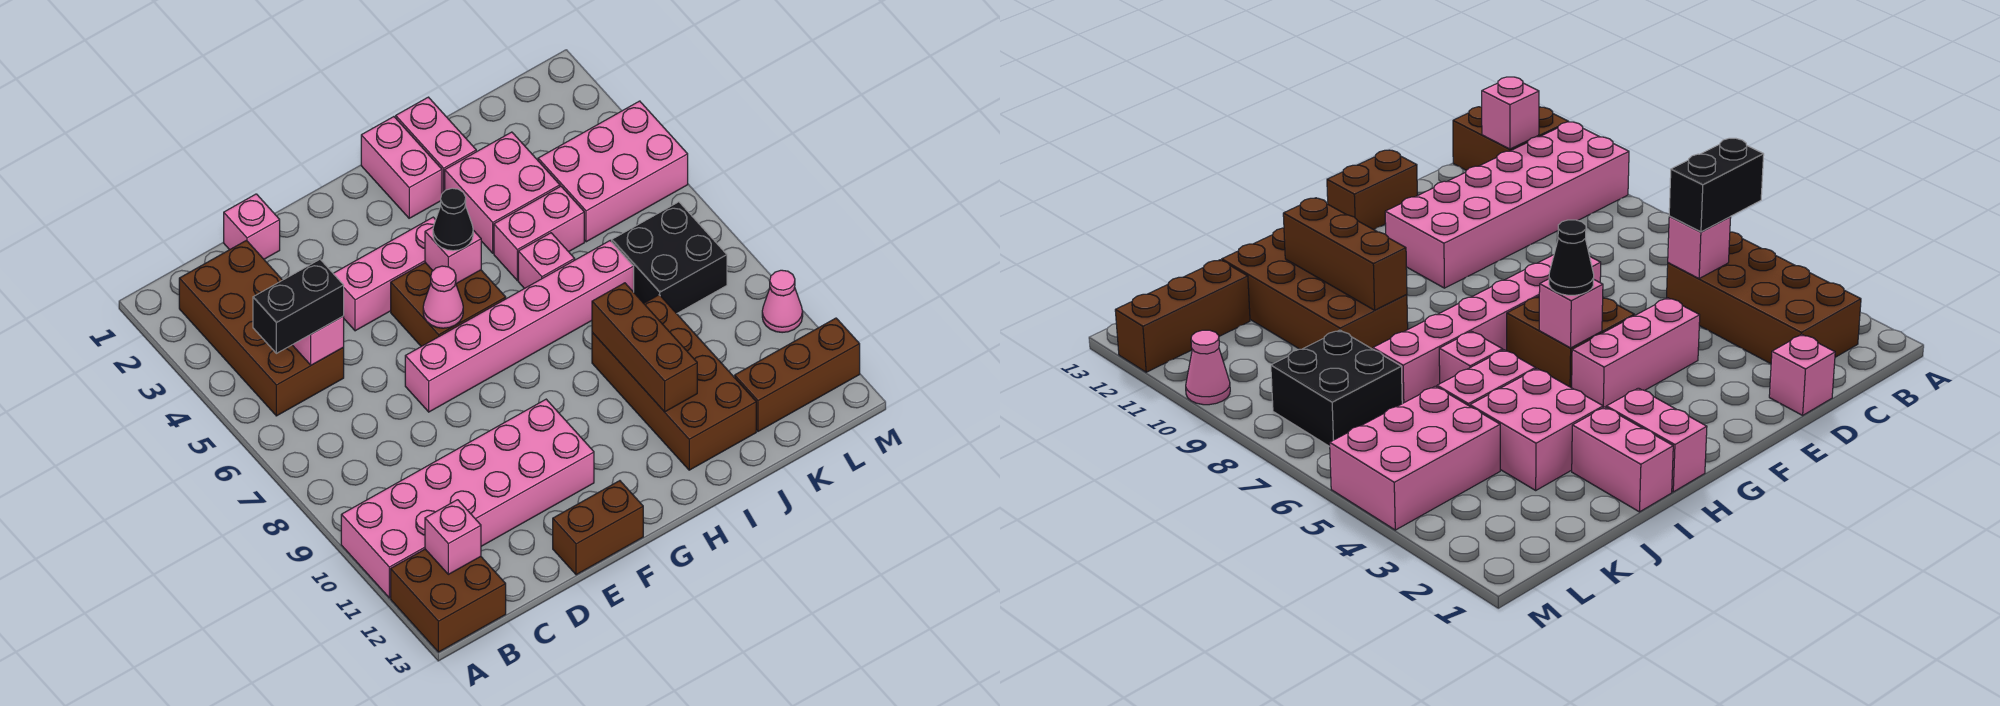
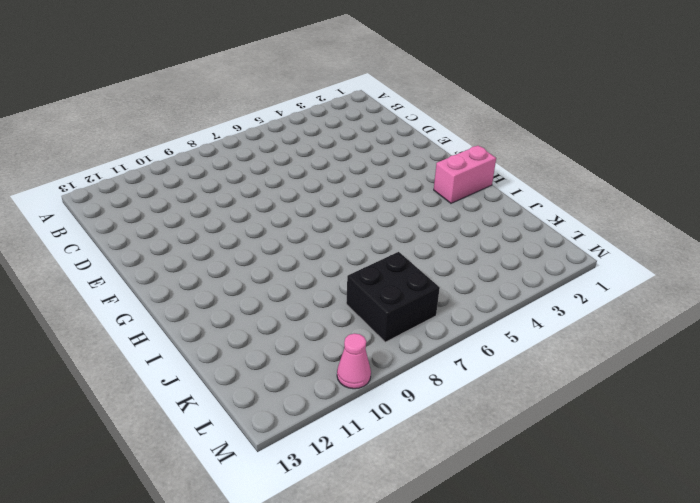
none -> pink 2x6 brick [341,399,594,598]
none -> brown 2x2 brick [391,549,506,652]
none -> brown 2x4 brick [179,240,344,416]

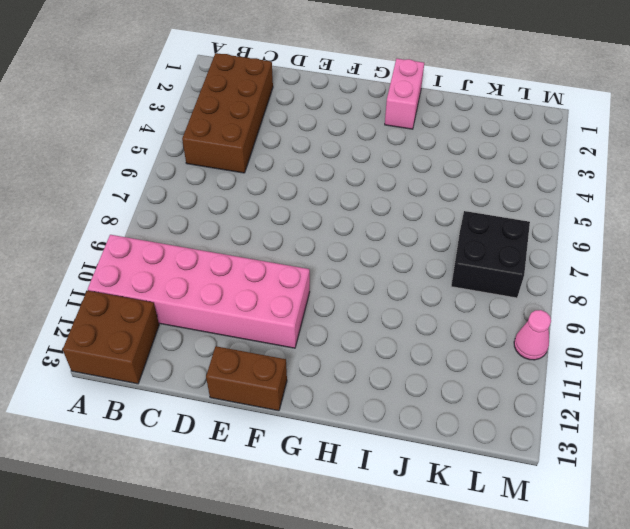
none -> pink 1x1 brick [224,194,280,259]
none -> pink 1x3 brick [333,217,435,331]
none -> pink 1x6 brick [405,241,634,412]

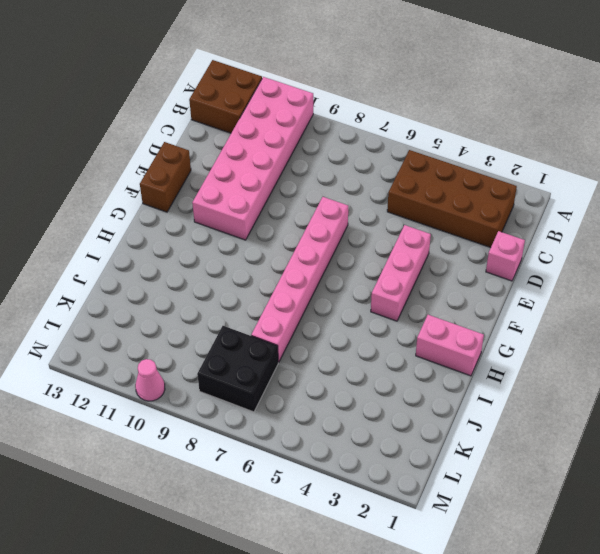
none -> brown 2x2 brick [391,263,506,346]
none -> pink 1x2 brick [396,97,476,193]
none -> pink 2x2 brick [445,132,560,253]

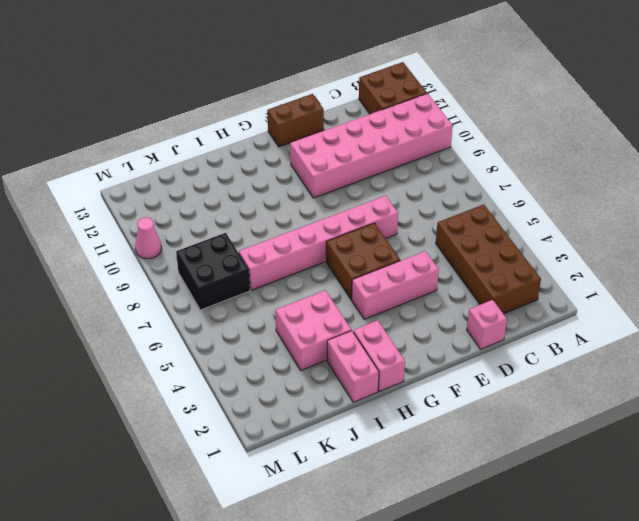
none -> pink 1x2 brick [494,186,584,280]
none -> pink 1x1 brick [518,233,575,289]
none -> brown 2x4 brick [592,295,756,470]

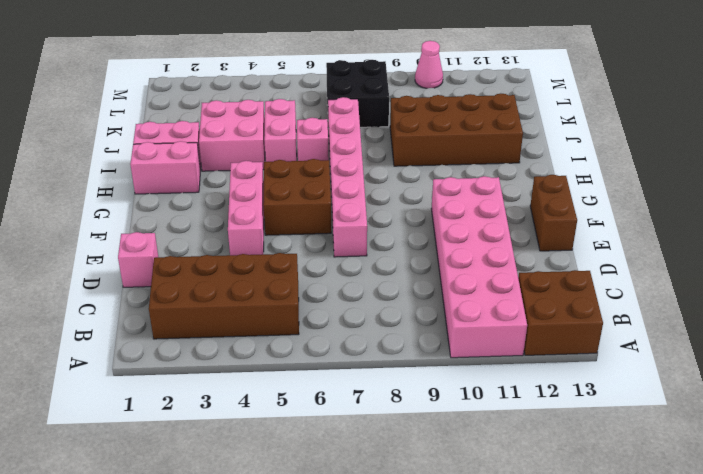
none -> pink 2x3 brick [538,101,688,242]
none -> brown 1x3 brick [735,318,860,431]
none -> pink 1x1 brick [425,500,481,574]

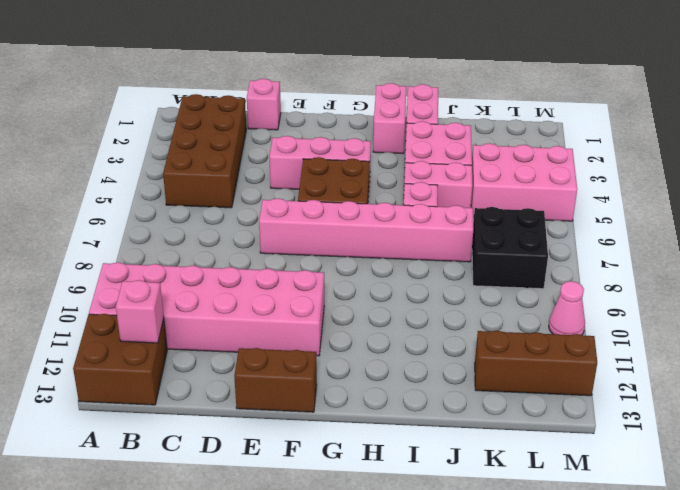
none -> brown 2x4 brick [592,295,756,470]
none -> pink 1x1 brick [293,316,344,365]
none -> pink 1x1 cone [423,266,463,328]

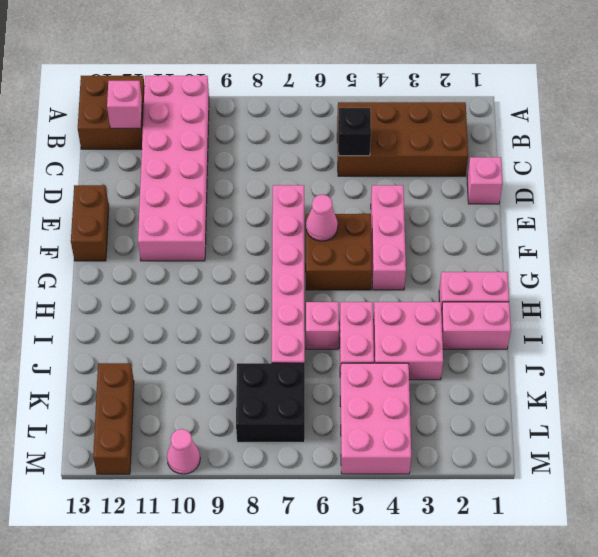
black 1x1 brick [338,108,371,156] -> pink 1x1 brick [293,316,344,365]
none -> brown 2x4 brick [592,295,756,470]
none -> pink 1x1 brick [425,227,481,284]
none -> brown 1x3 brick [592,283,697,412]

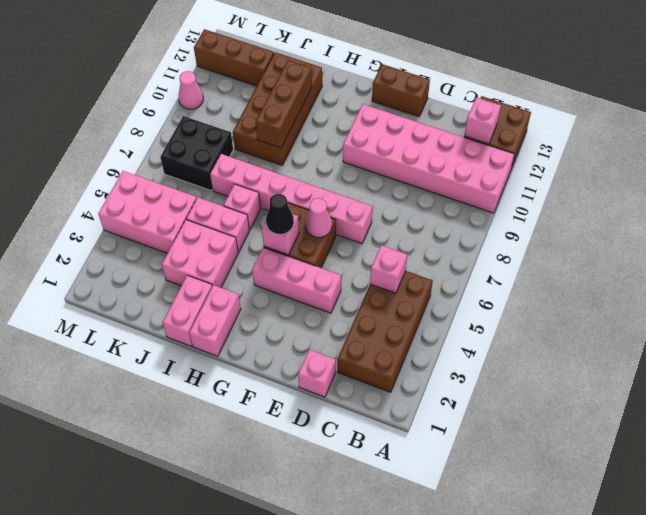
none -> black 1x2 brick [253,259,344,353]

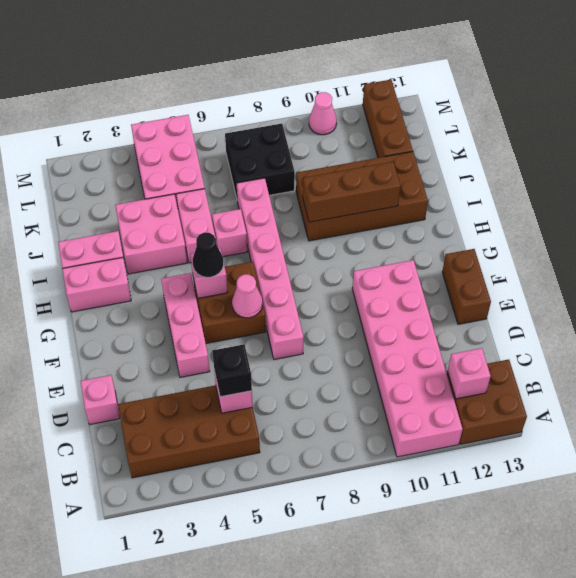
black 1x1 brick [212,344,252,397] -> black 1x2 brick [253,259,344,353]

